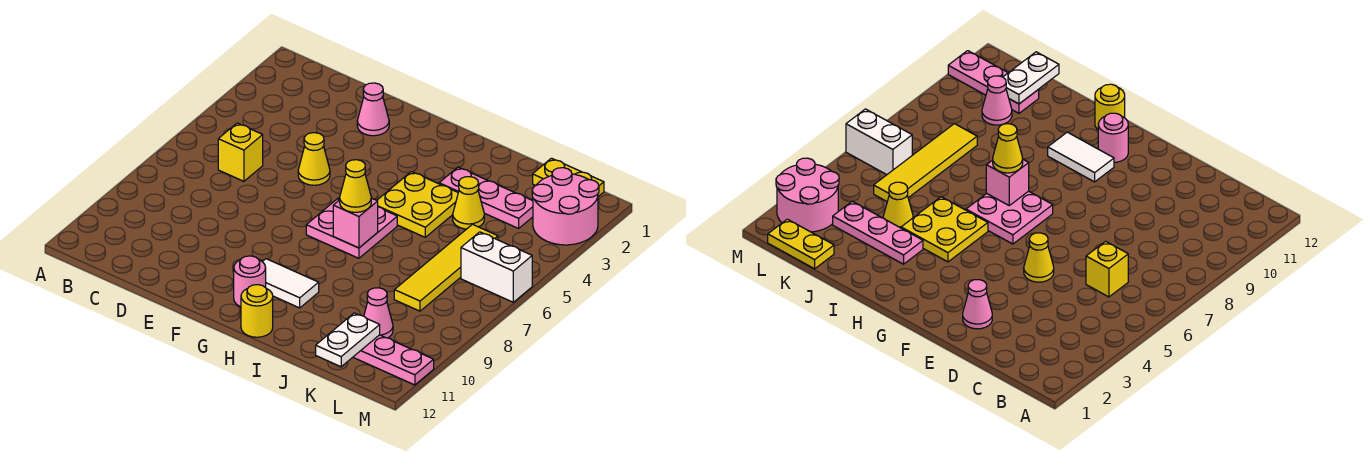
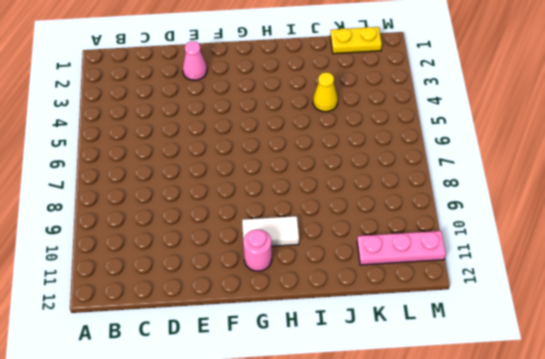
none -> yellow 1x1 brick [218,123,263,181]
none -> yellow 1x1 cone [298,133,330,185]
none -> pink 2x2 plate [306,197,397,258]

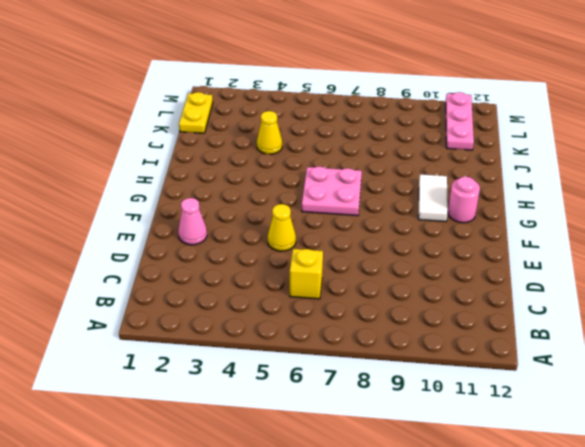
none -> yellow 2x2 plate [377,172,458,237]
none -> yellow 1x1 round brick [241,285,273,337]
none -> pink 1x3 plate [439,167,533,228]

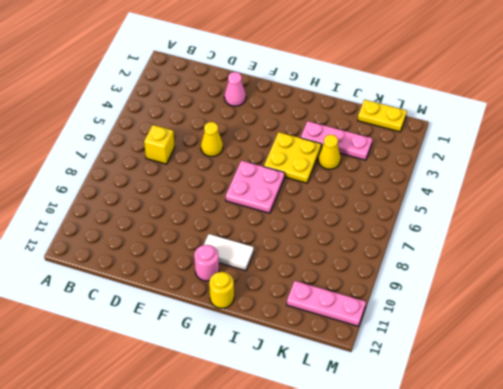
none -> yellow 1x4 tile [394,224,498,311]
none -> pink 1x1 cone [364,288,393,338]
none -> pink 2x2 round brick [532,168,599,245]

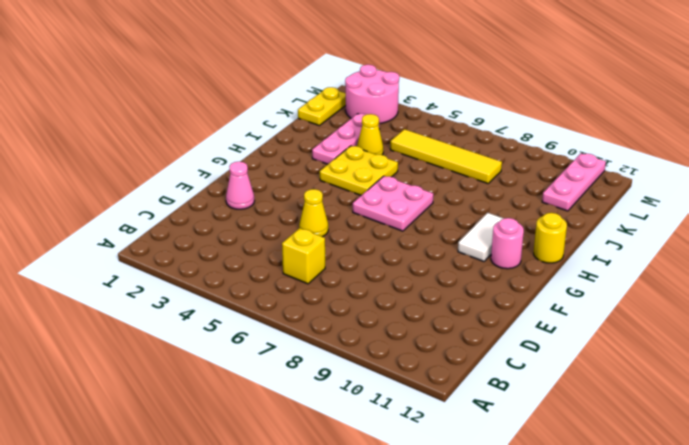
none -> pink 1x1 cone [364,288,393,338]
none -> white 1x2 brick [461,232,532,302]
none -> pink 1x1 brick [333,198,378,248]

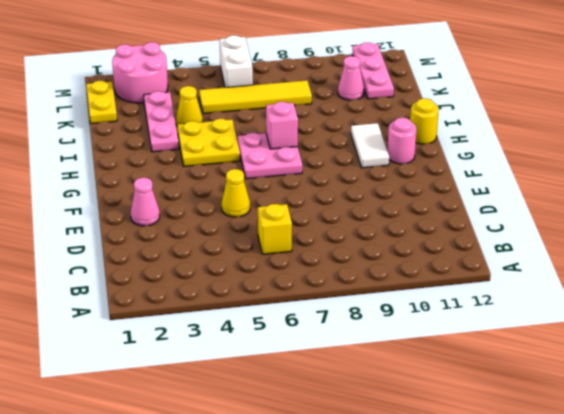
none -> white 1x2 plate [316,313,380,367]
none -> yellow 1x1 cone [340,160,371,212]

